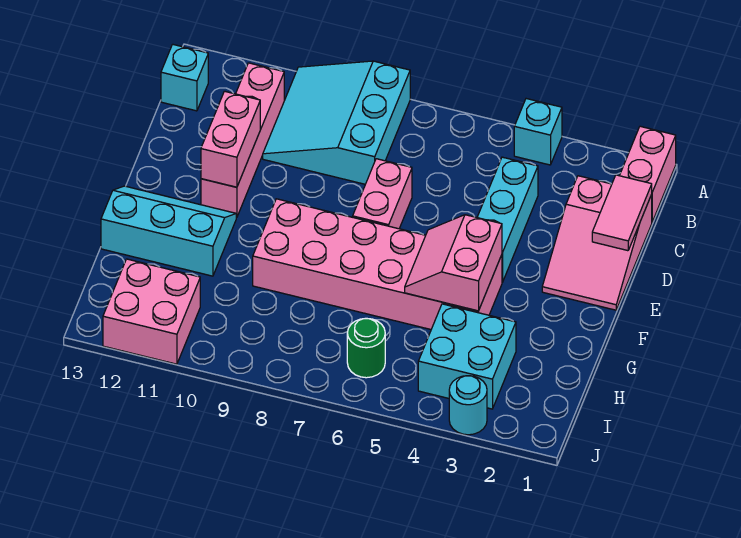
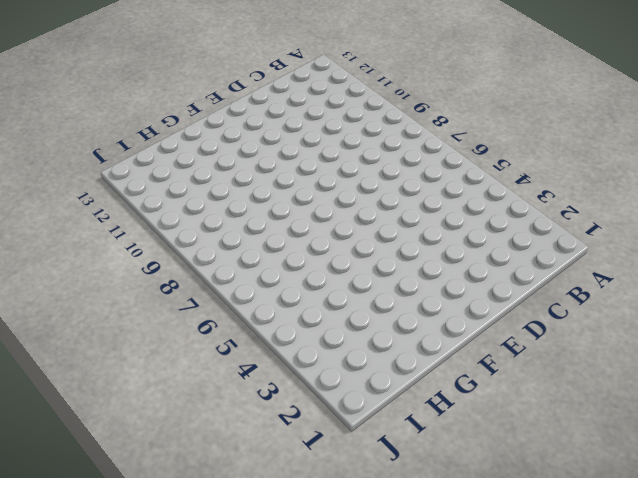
none -> pink 1x2 brick [620,126,676,222]
none -> cyan 1x1 brick [514,99,562,165]
none -> cyan 3x3 slope [263,61,410,184]

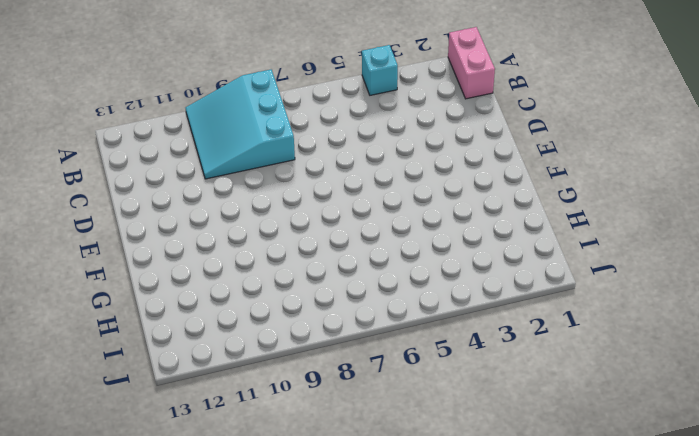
none -> pink 1x4 brick [201,63,284,217]
none -> cyan 1x1 brick [161,44,208,111]
none -> pink 2x3 slope [542,176,652,310]

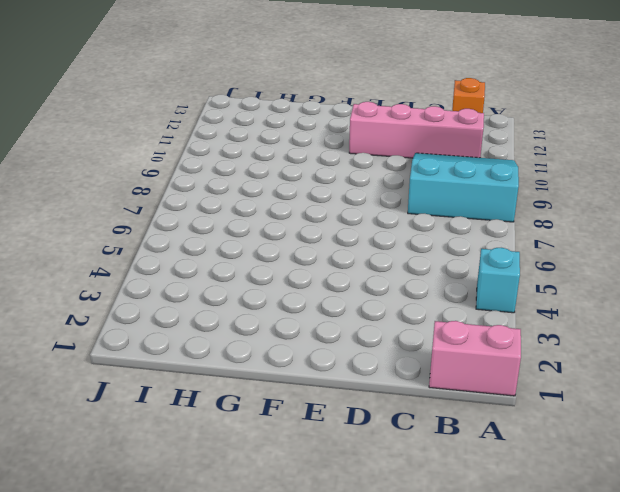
orange 1x1 brick [452,78,485,113] -> cyan 1x1 brick [161,44,208,111]
none -> pink 2x3 slope [542,176,652,310]
none -> cyan 1x3 brick [477,157,538,282]
none -> pink 1x2 brick [353,159,412,229]

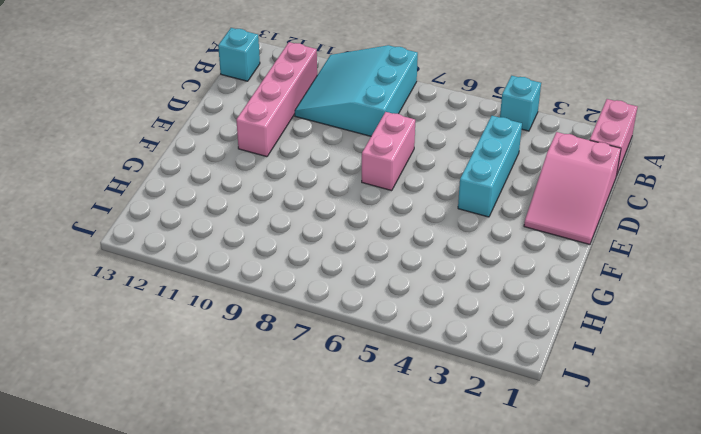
none -> pink 2x6 brick [253,199,502,329]
none -> cyan 2x3 slope [101,186,236,276]
none -> cyan 2x2 brick [418,304,516,409]

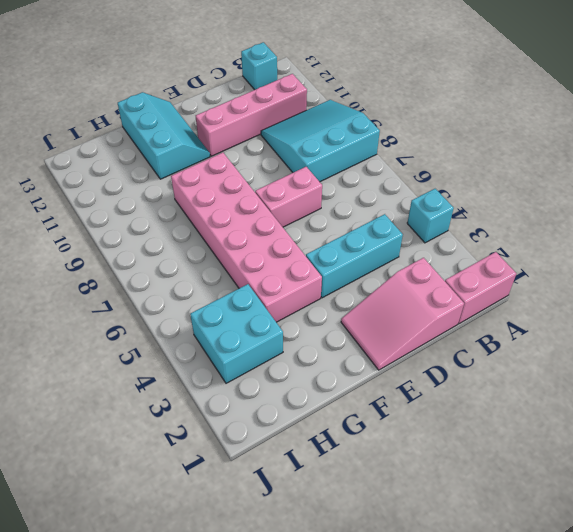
none -> green 1x1 round brick [347,318,385,378]
none -> pink 2x2 brick [103,259,200,364]
none -> cyan 1x1 round brick [449,376,487,435]

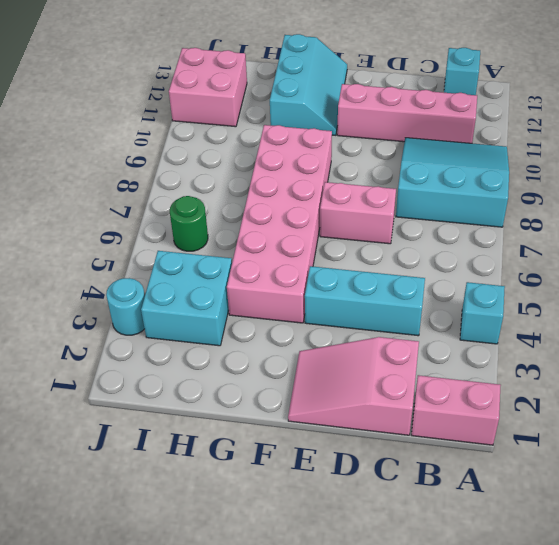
none -> pink 1x2 tile [592,175,652,251]
none -> pink 1x2 brick [201,91,260,187]
none -> pink 2x2 slope [405,215,502,311]

